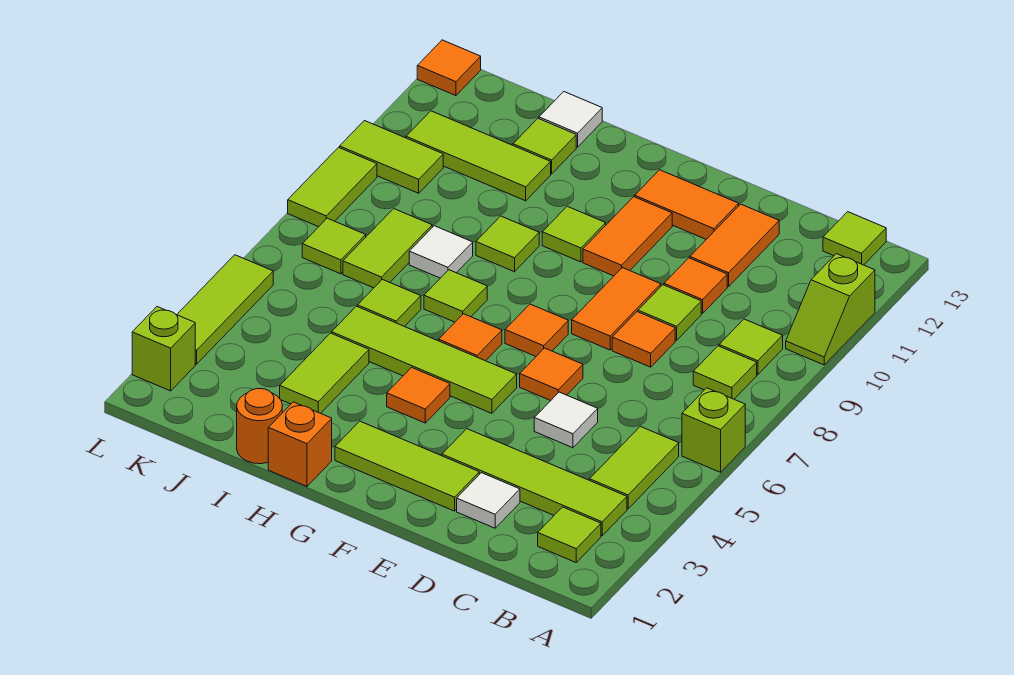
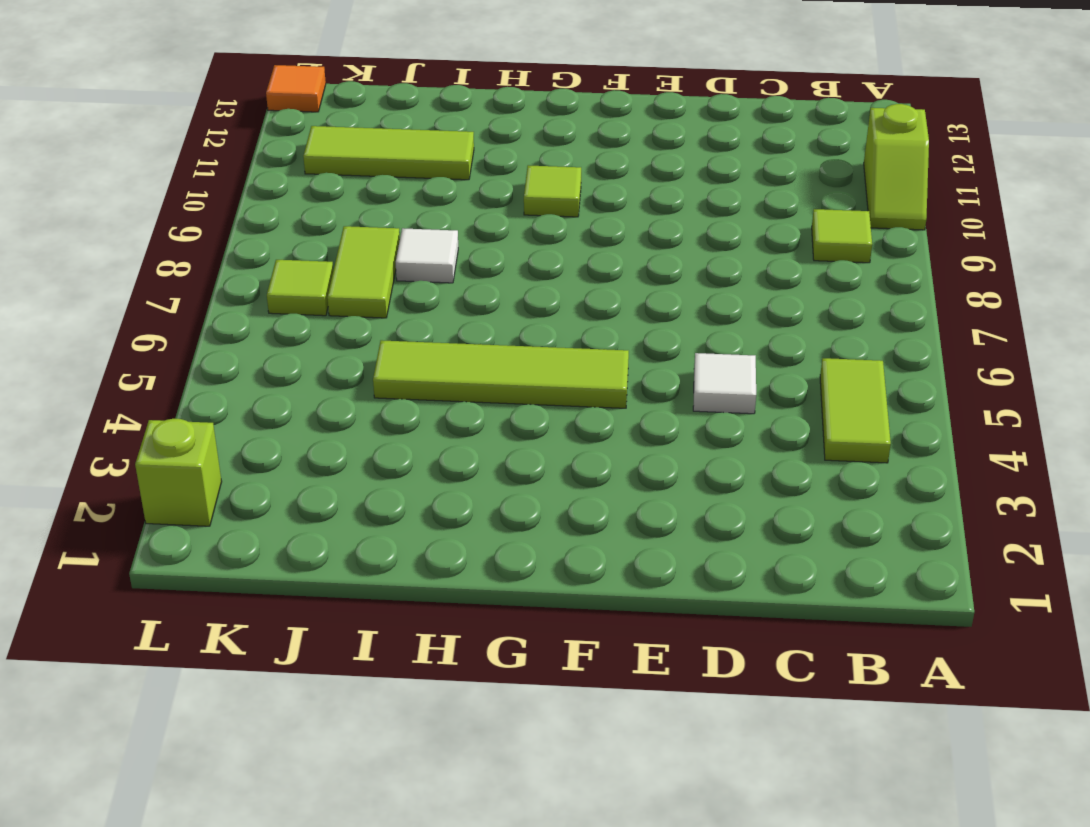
none -> lime 1x1 brick [682,388,745,472]
none -> lime 1x1 tile [538,507,601,562]
none -> lime 1x4 tile [442,429,627,536]
none -> lime 1x1 tile [693,346,757,399]

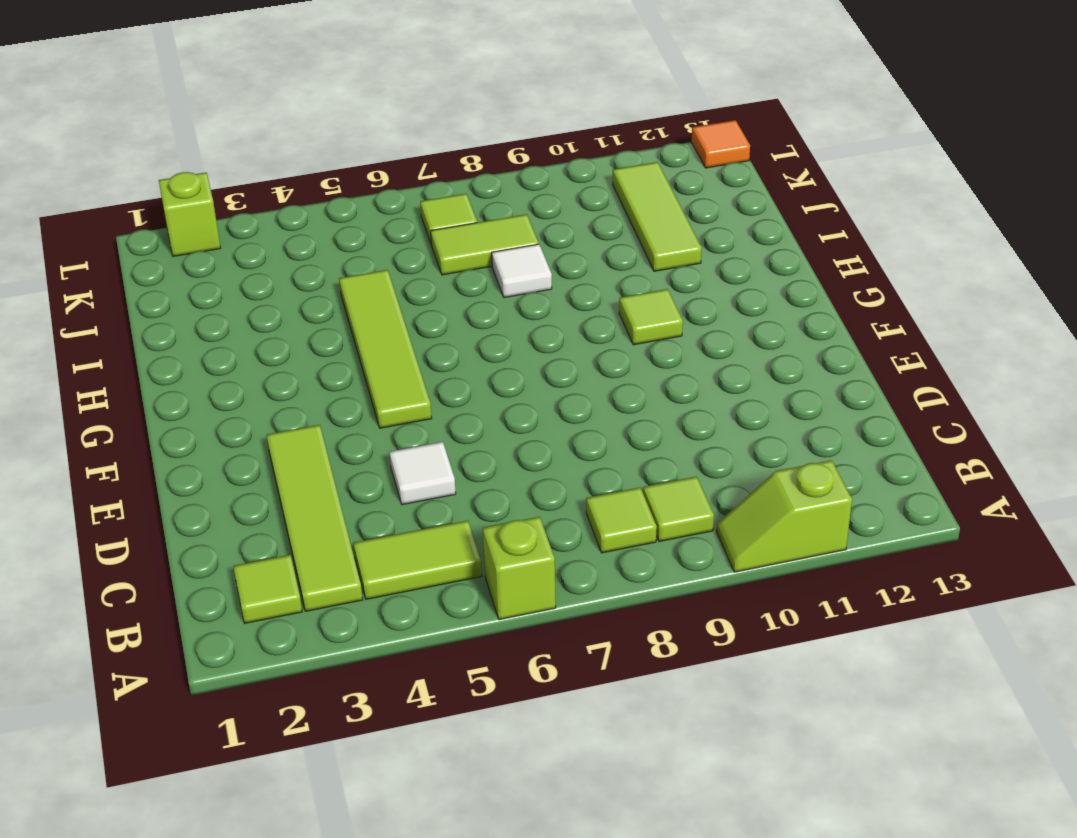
none -> lime 1x1 tile [823,212,886,265]
none -> white 1x1 tile [457,473,520,528]
none -> orange 1x1 tile [612,312,675,367]
none -> lime 1x1 tile [638,285,701,340]

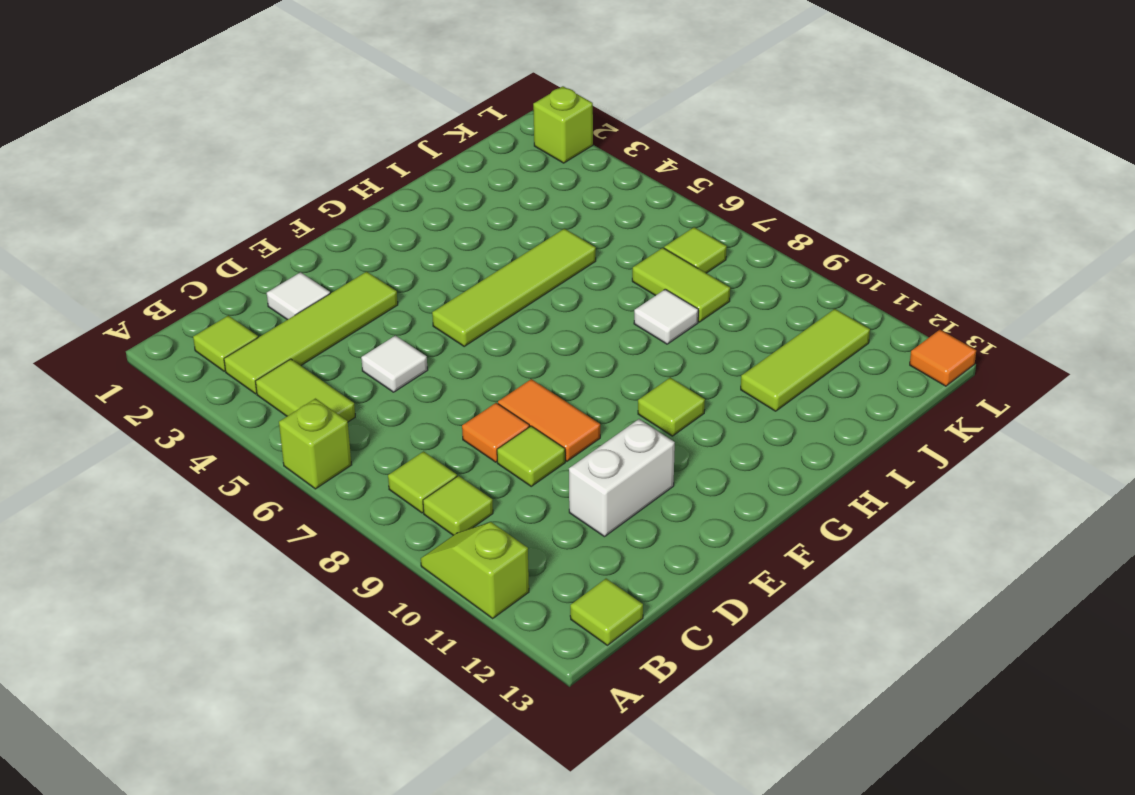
white 1x2 brick [569,419,675,537] -> orange 1x2 tile [690,204,779,287]
none -> orange 1x1 tile [664,258,727,313]
none -> lime 1x3 tile [335,421,479,511]
none -> orange 1x1 tile [520,348,583,401]
none -> orange 1x2 tile [635,170,739,239]

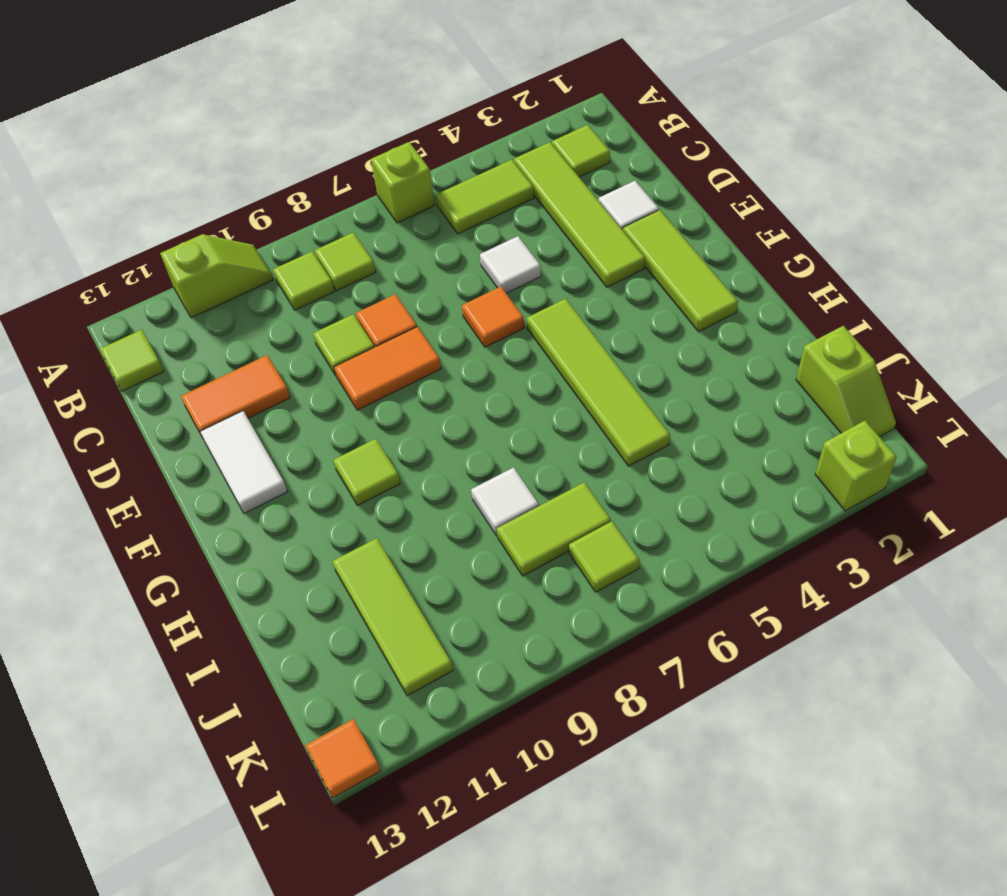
white 1x2 tile [200,411,287,513] -> orange 1x2 tile [635,170,739,239]
lime 1x2 slope [796,326,896,437] -> none
none -> orange 1x1 tile [664,258,727,313]
none -> orange 1x1 tile [505,304,568,356]
none -> orange 1x2 tile [583,197,672,276]
none -> orange 1x1 tile [387,368,450,423]

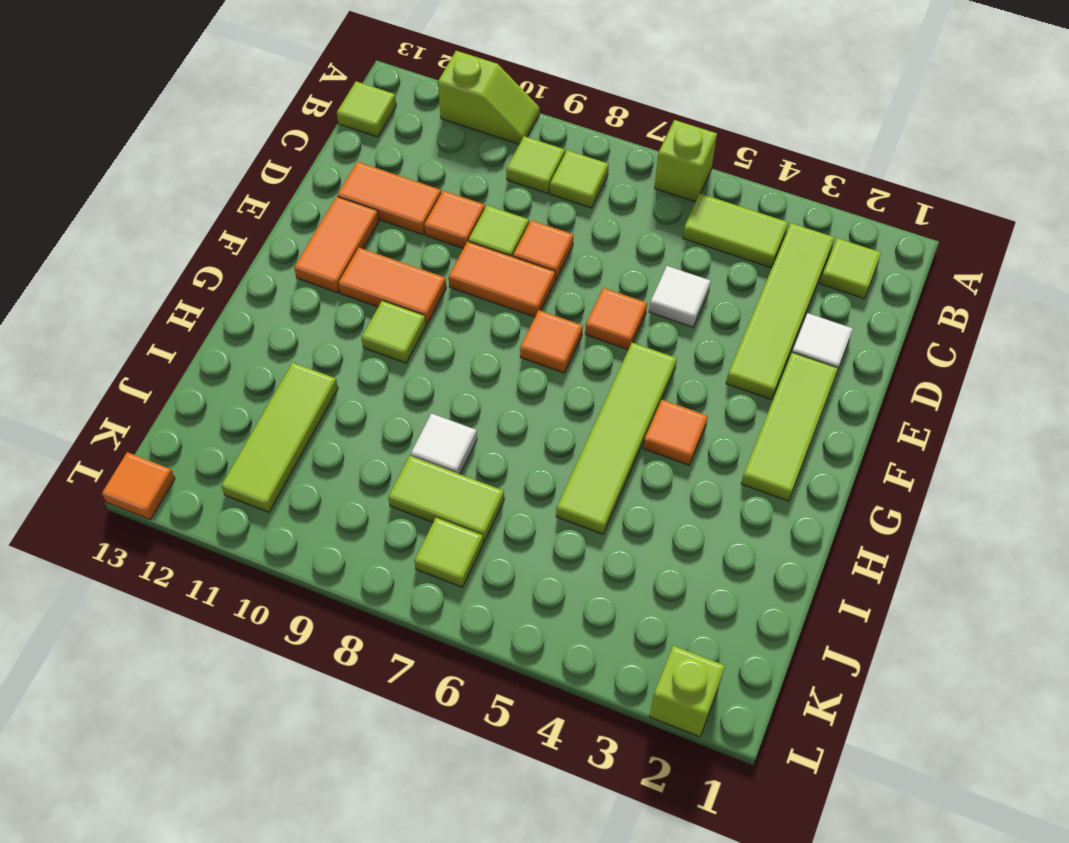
none -> orange 1x1 tile [439,314,502,361]
none -> orange 1x1 brick [268,402,332,486]
none -> lime 1x1 tile [424,270,487,322]
none -> lime 1x1 tile [476,216,539,272]

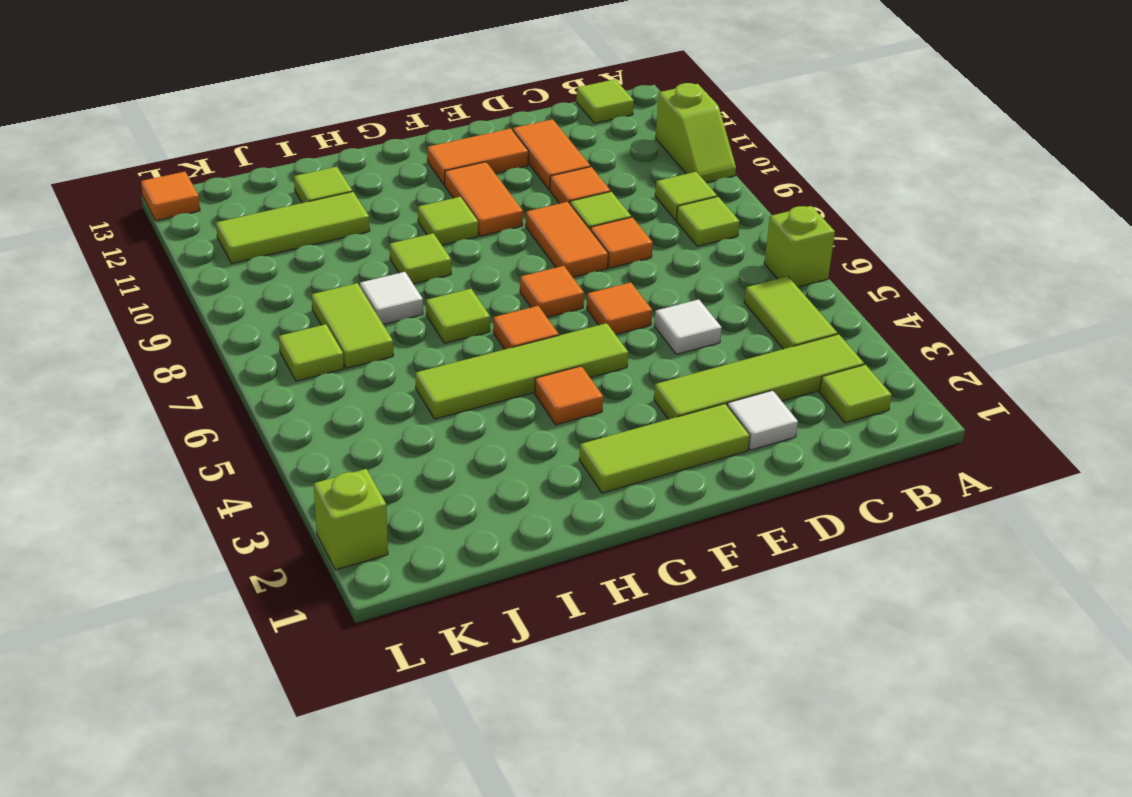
none -> orange 1x1 brick [268,402,332,486]
none -> orange 1x1 round brick [237,389,282,464]
none -> lime 1x2 tile [280,333,369,413]
none -> lime 1x1 tile [358,279,421,327]

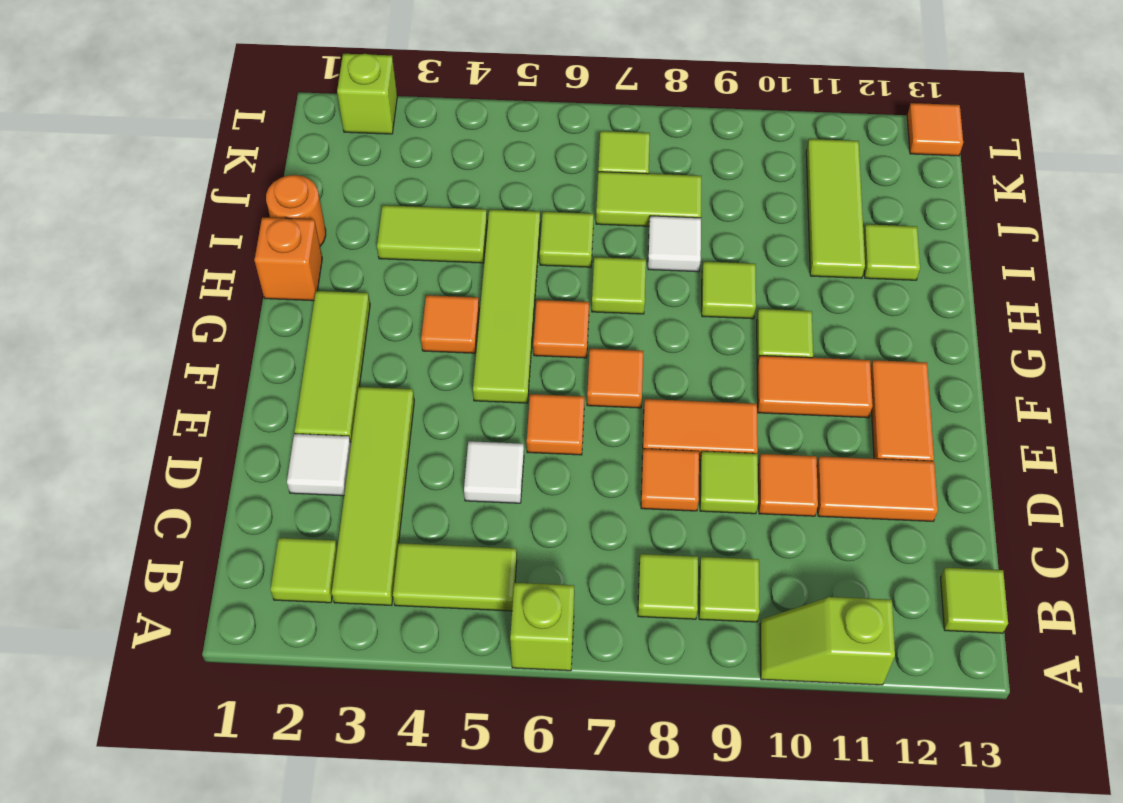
none -> white 1x1 tile [539,92,602,147]
none -> lime 1x2 tile [340,121,443,193]
none -> lime 1x3 tile [177,255,273,364]
none -> lime 1x2 tile [288,147,377,227]

